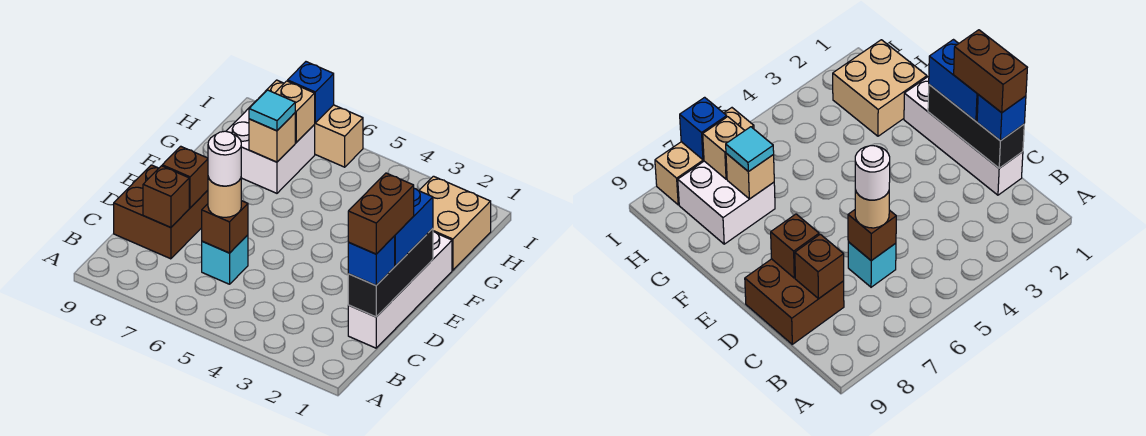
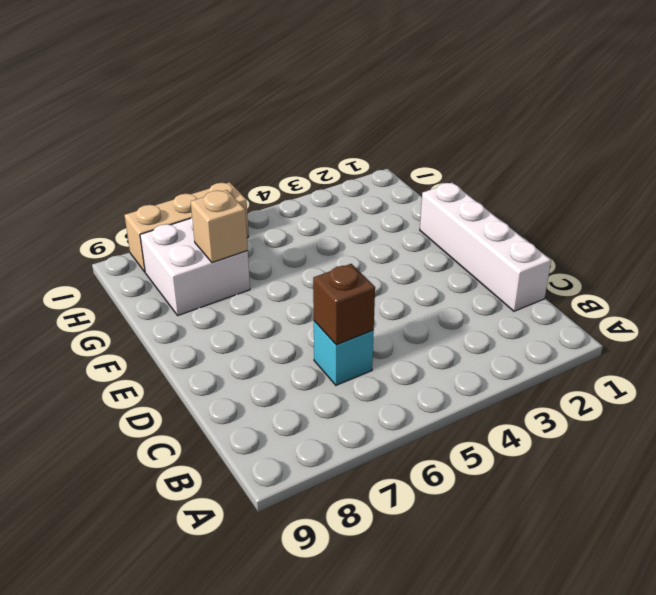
none -> brown 2x2 brick [114,165,208,259]
none -> tan 2x2 brick [419,176,491,270]
none -> black 1x3 brick [348,228,433,317]

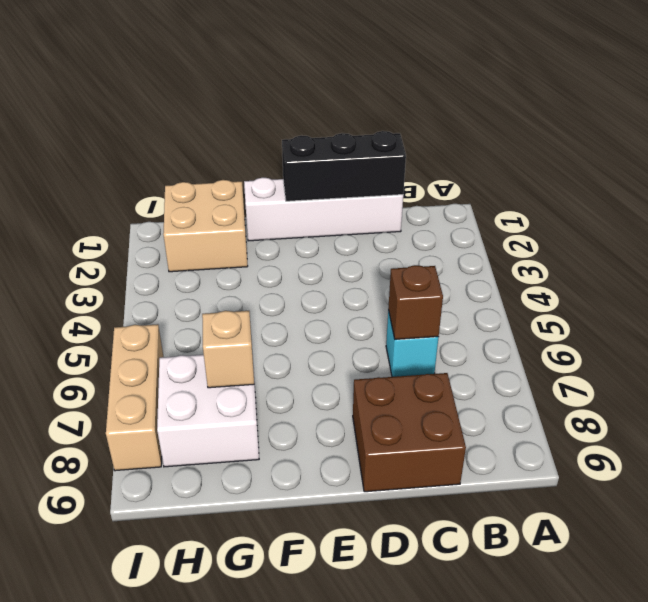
none -> brown 1x1 brick [143,166,189,228]
none -> brown 1x1 brick [162,146,208,208]
none -> tan 1x1 brick [275,81,315,142]

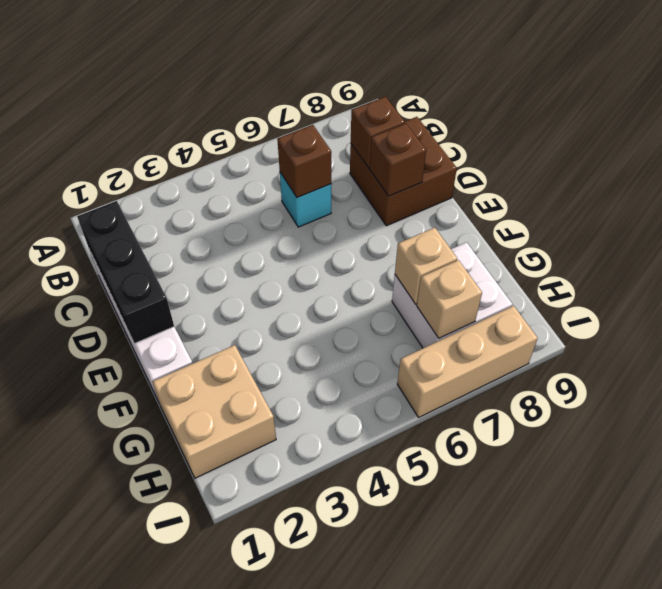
none -> blue 1x1 brick [288,62,334,123]
none -> blue 1x1 brick [348,236,395,285]
none -> tan 1x1 round brick [208,177,241,217]

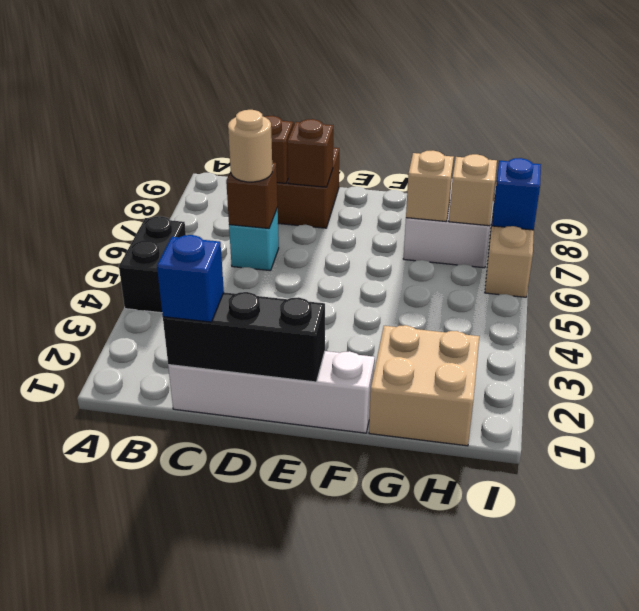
black 1x2 brick [119,216,186,313] -> none
none -> blue 1x2 brick [395,188,433,266]
none -> cyan 1x1 tile [249,90,295,131]
none -> brown 1x2 brick [348,173,414,254]

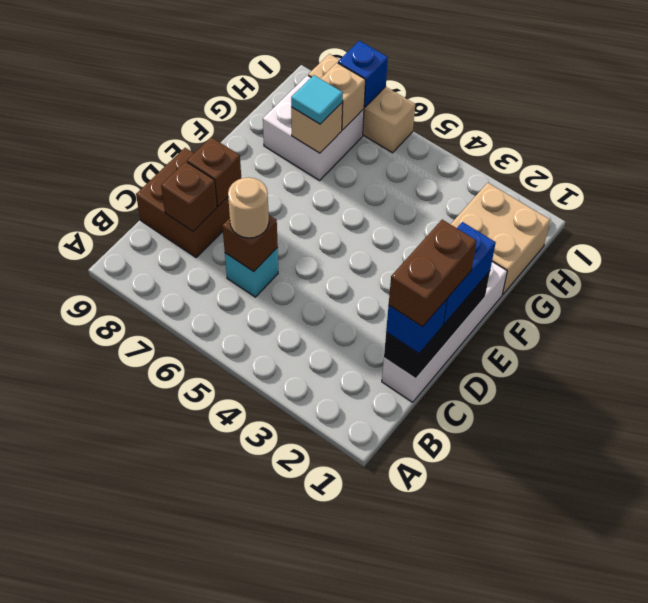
none -> white 1x1 round brick [208,131,241,186]

